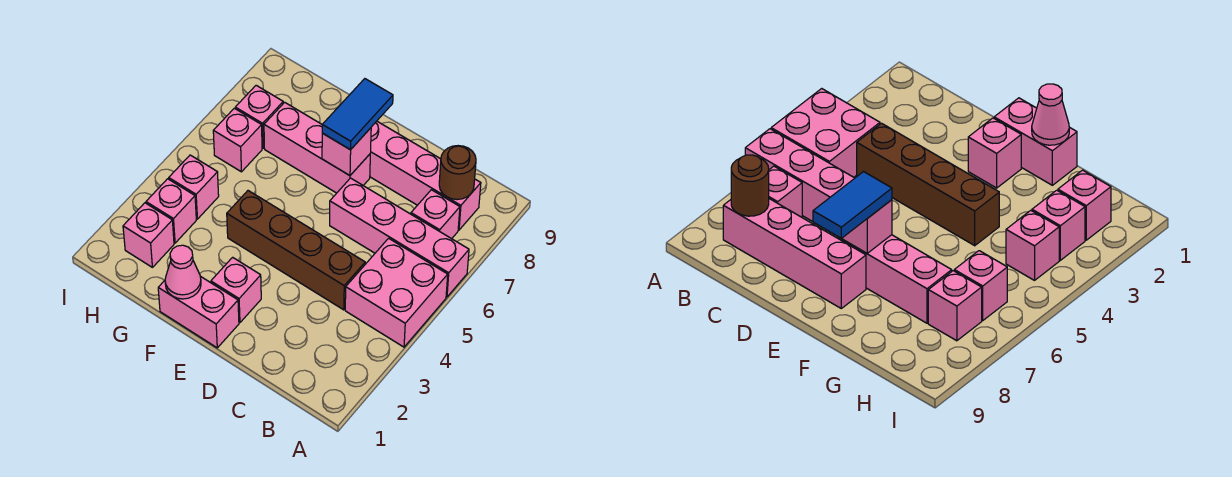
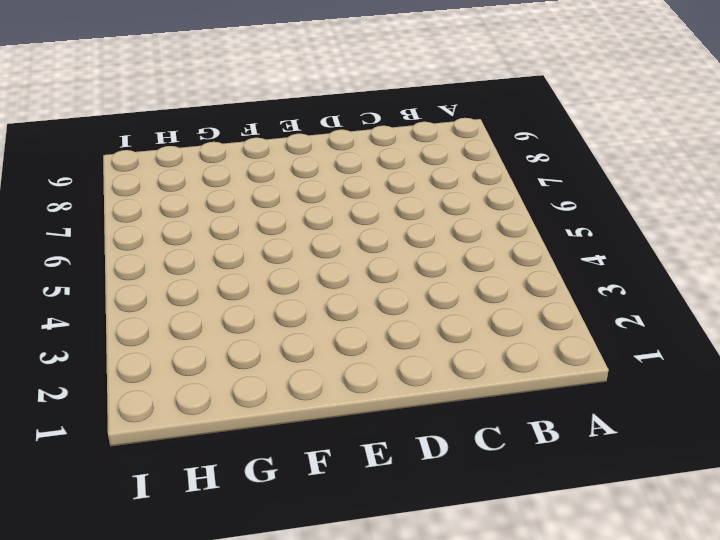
none -> pink 2x2 brick [345,238,448,347]
none -> pink 1x4 brick [330,178,469,297]
none -> pink 1x1 brick [411,190,460,239]

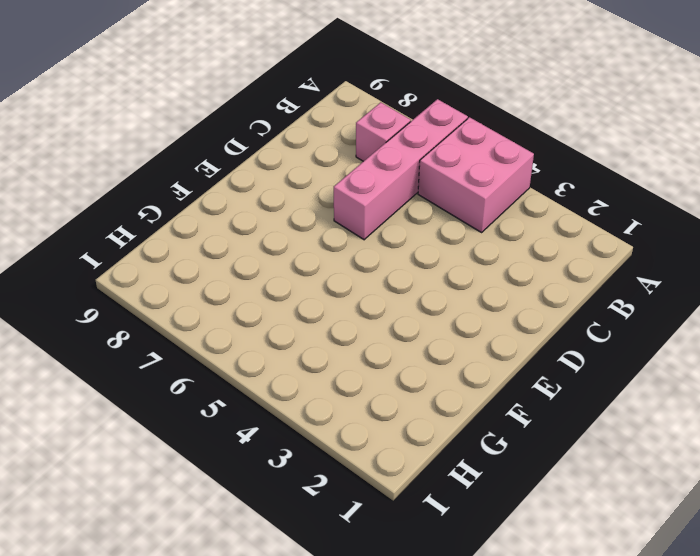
none -> pink 1x4 brick [370,121,481,230]
none -> brown 1x4 brick [227,191,365,310]
none -> pink 1x2 brick [158,276,239,348]

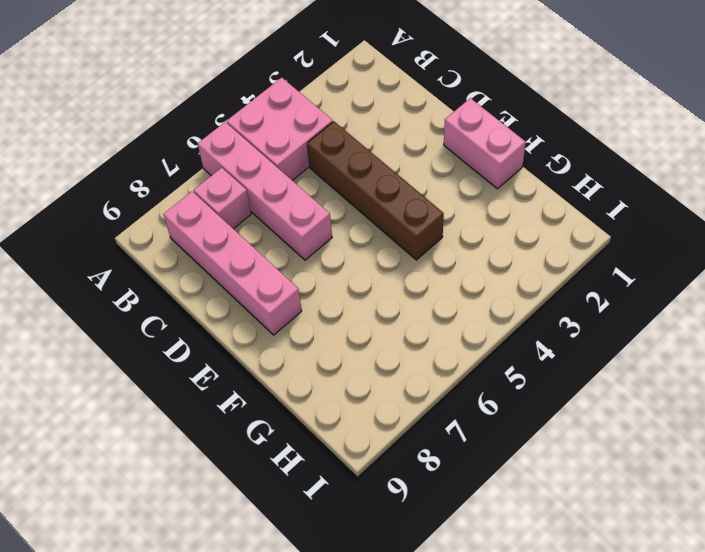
none -> pink 1x1 brick [211,257,261,323]
none -> pink 1x3 brick [264,102,370,193]
none -> pink 1x1 brick [123,203,174,267]

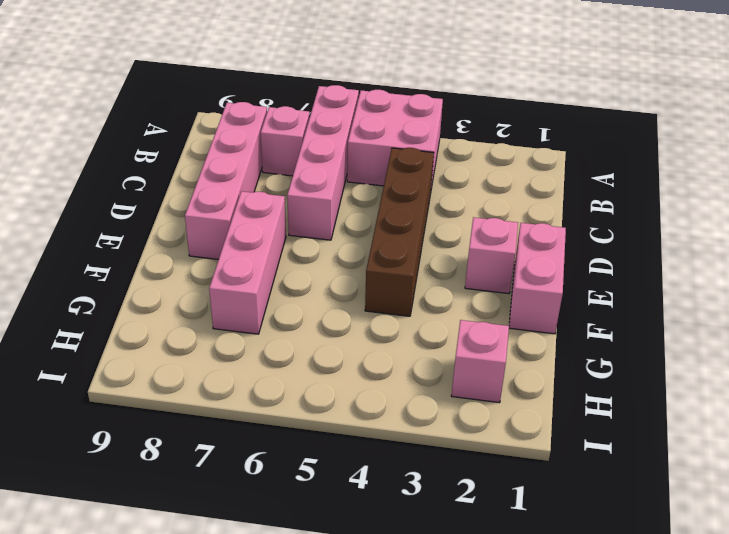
none -> pink 1x1 brick [146,179,196,243]
none -> pink 1x1 brick [169,155,219,219]
none -> pink 1x1 brick [213,108,262,172]

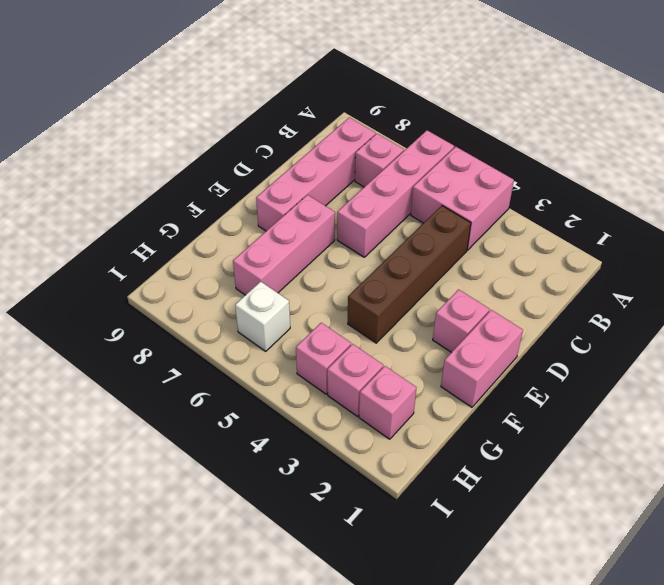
white 1x1 brick [235,282,290,351] -> pink 1x1 brick [213,108,262,172]
none -> pink 1x1 brick [235,85,283,148]
none -> brown 1x1 round brick [439,146,476,199]
none -> pink 1x1 brick [322,128,371,176]

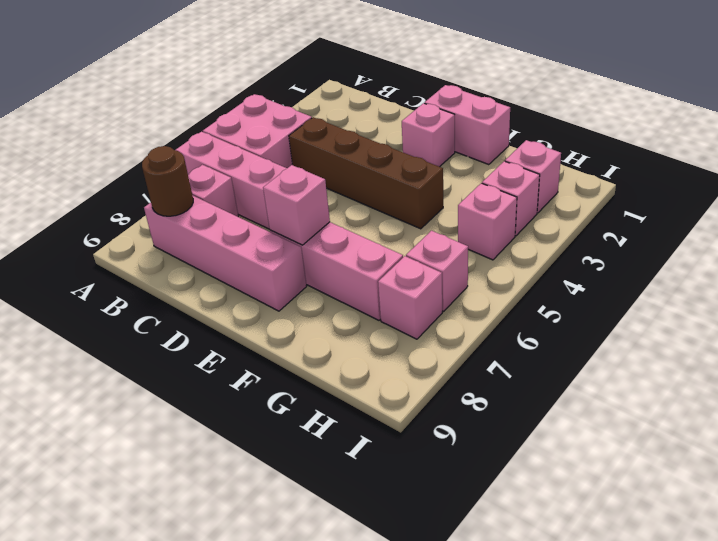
none -> pink 1x1 cone [165,245,201,299]
none -> blue 1x2 tile [322,79,393,150]

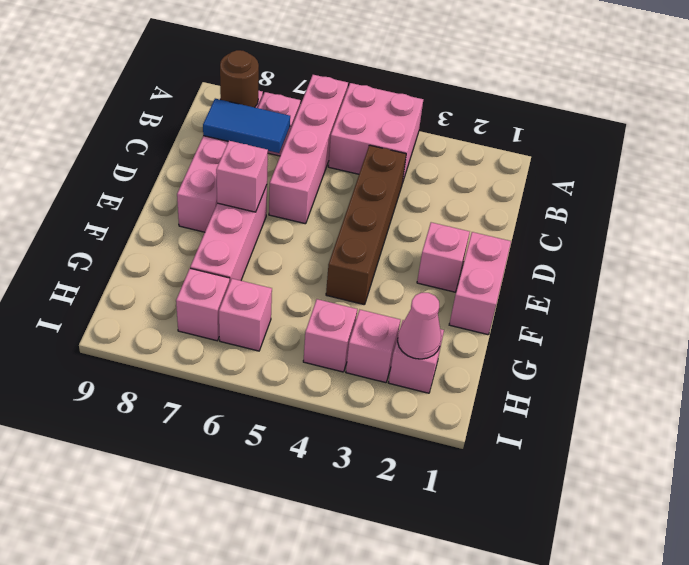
blue 1x2 tile [203,99,290,153] -> blue 1x2 tile moved to [322,79,393,150]
pink 1x1 cone [398,293,441,359] -> pink 1x1 cone moved to [165,245,201,299]

